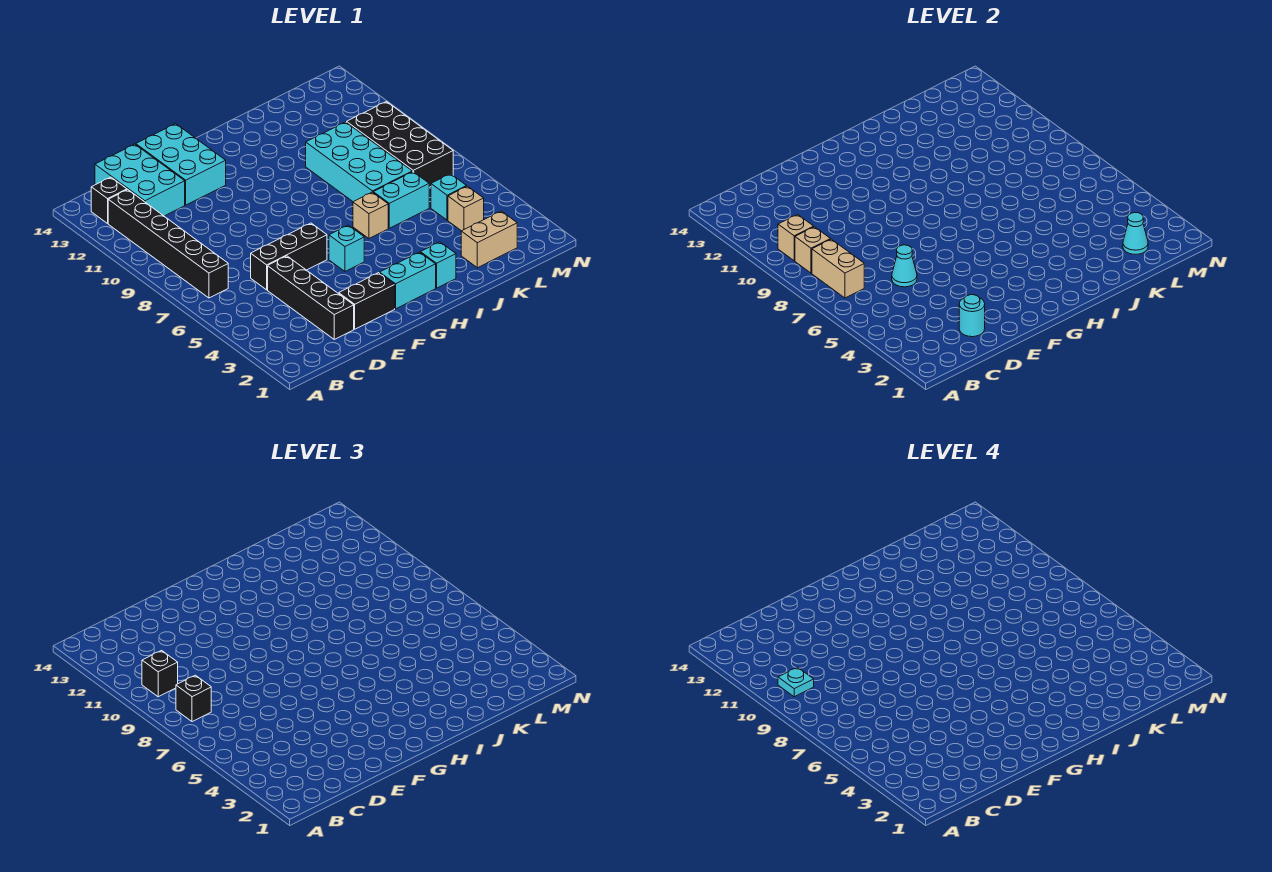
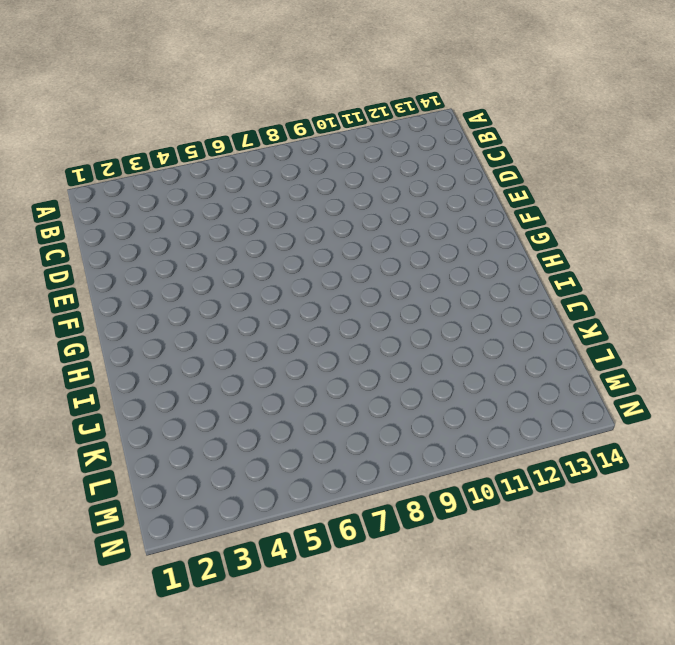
none -> black 1x6 brick [108,190,228,298]
none -> black 1x1 brick [91,177,127,223]
none -> cyan 2x3 brick [95,144,185,216]

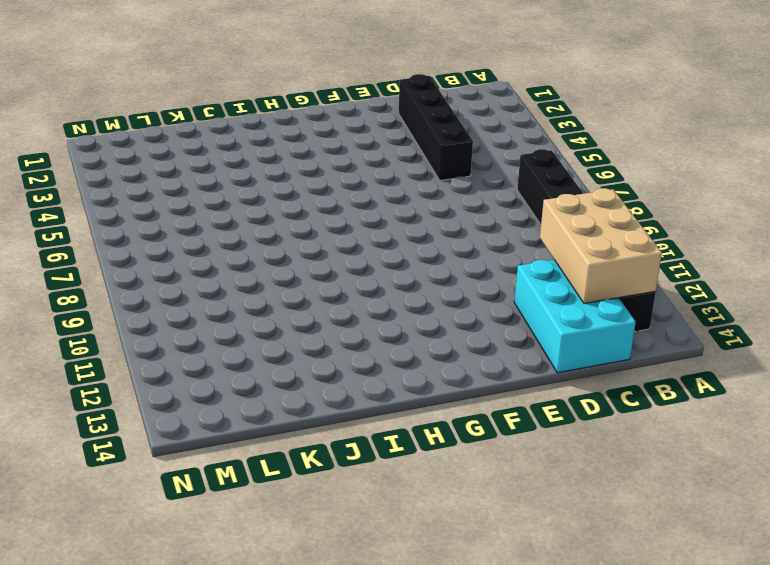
tan 2x3 brick [540,188,662,303] -> none
none -> black 1x3 brick [251,223,327,290]
none -> black 1x2 brick [339,273,395,329]
none -> cyan 2x3 brick [136,124,226,205]

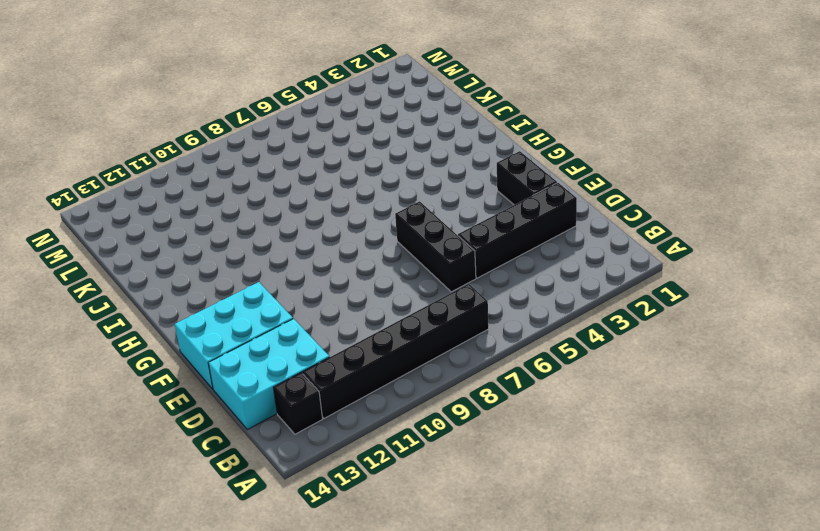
none -> cyan 1x2 brick [380,252,436,309]
none -> cyan 1x1 brick [329,225,364,271]
none -> cyan 1x1 brick [420,242,456,288]

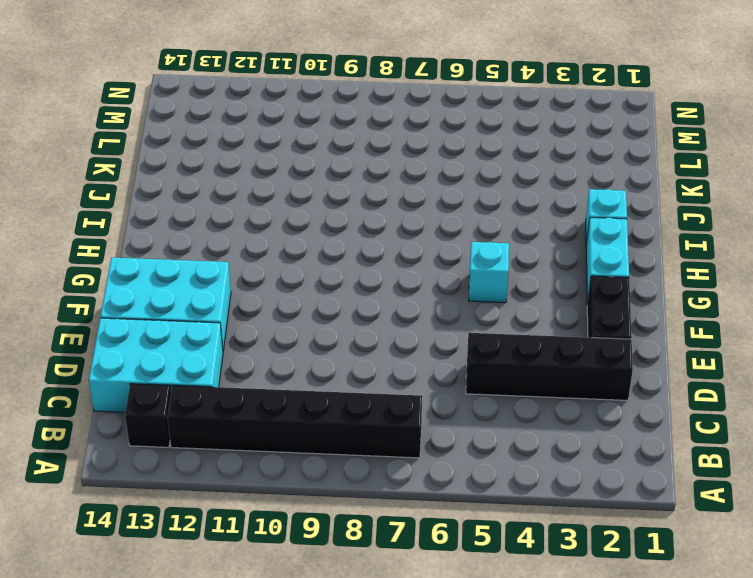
none -> black 1x3 brick [251,223,327,290]
none -> tan 1x1 brick [353,192,388,238]
none -> cyan 1x2 brick [373,172,429,228]

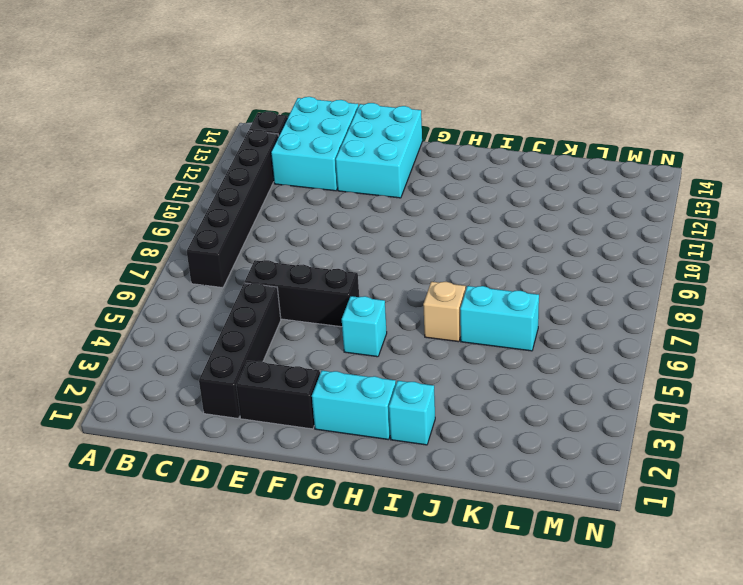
none -> cyan 2x4 brick [306,122,412,202]
none -> tan 1x2 brick [461,211,517,268]
none -> tan 1x1 brick [448,186,484,231]

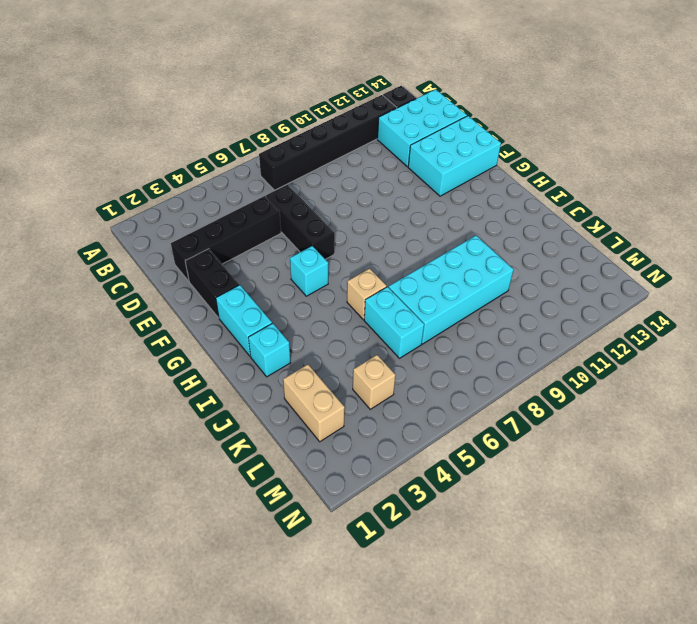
none -> cyan 1x1 brick [431,174,467,220]
none -> black 2x4 brick [347,102,453,187]
none -> tan 1x2 brick [812,239,864,298]

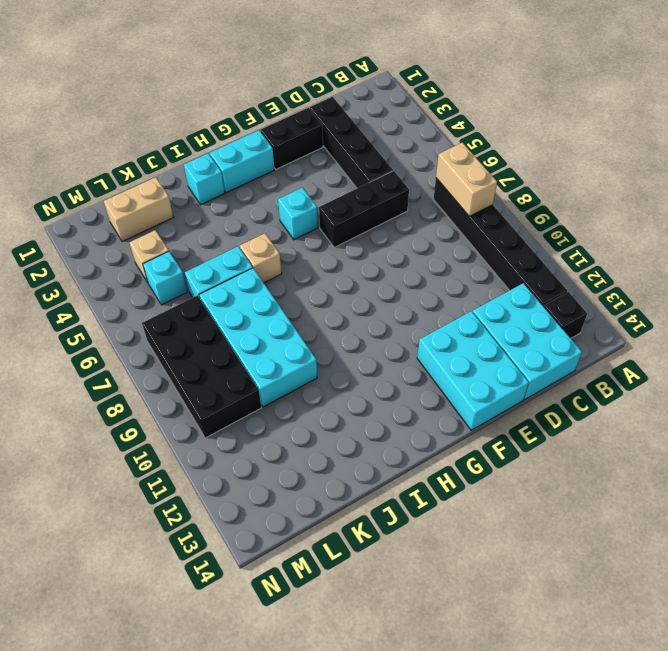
none -> tan 1x1 brick [795,227,831,273]
none -> tan 1x1 brick [778,215,814,261]
none -> cyan 1x1 round brick [959,295,985,337]

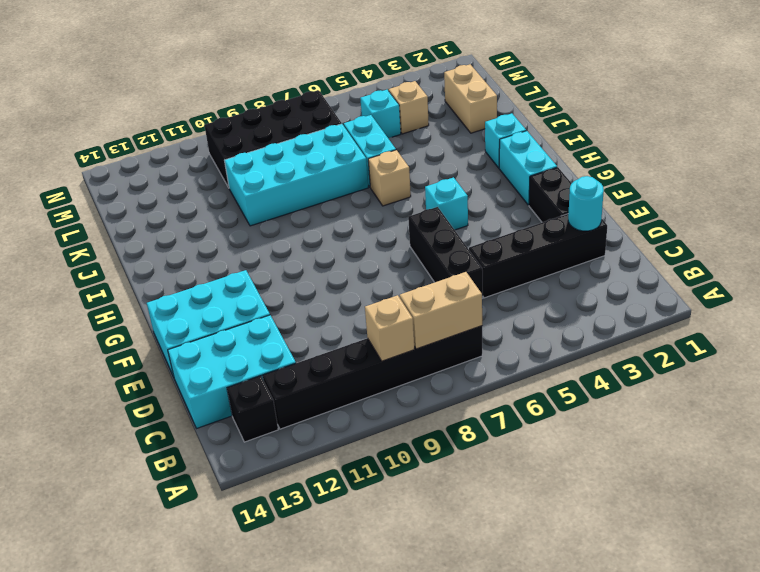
none -> tan 1x1 brick [778,215,814,261]
none -> cyan 1x1 cone [892,245,917,287]
none -> cyan 1x1 cone [1123,213,1148,254]

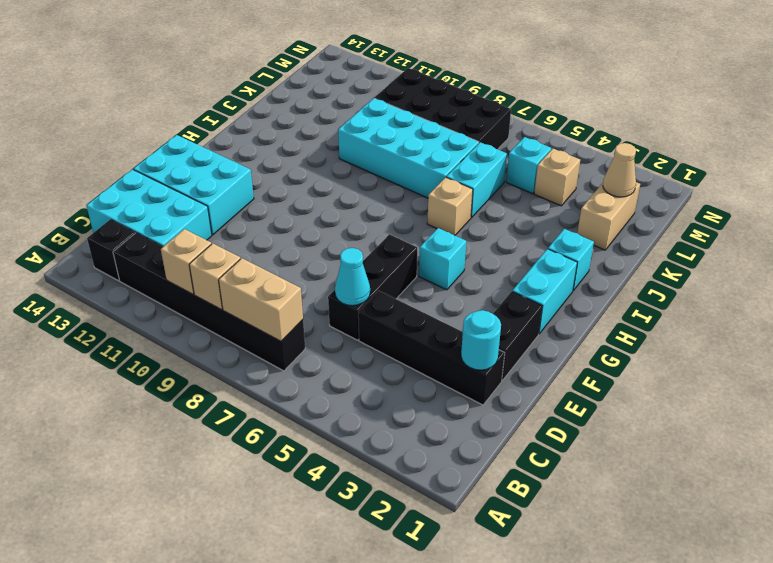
tan 1x1 cone [603,143,636,197] -> cyan 1x1 cone [1123,213,1148,254]
none -> black 1x1 brick [176,675,211,722]
none -> black 1x1 brick [142,651,178,697]
none -> cyan 1x1 plate [778,667,814,697]

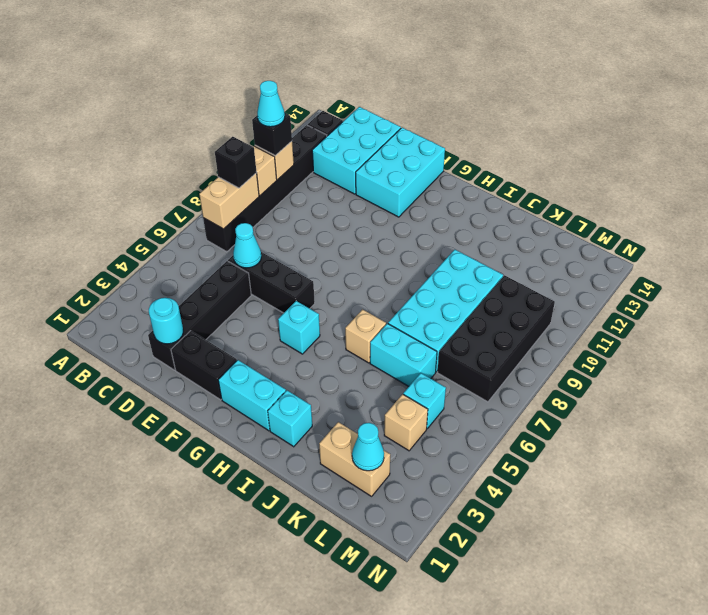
cyan 1x1 cone [257,81,285,127] -> cyan 1x1 plate [778,667,814,697]

